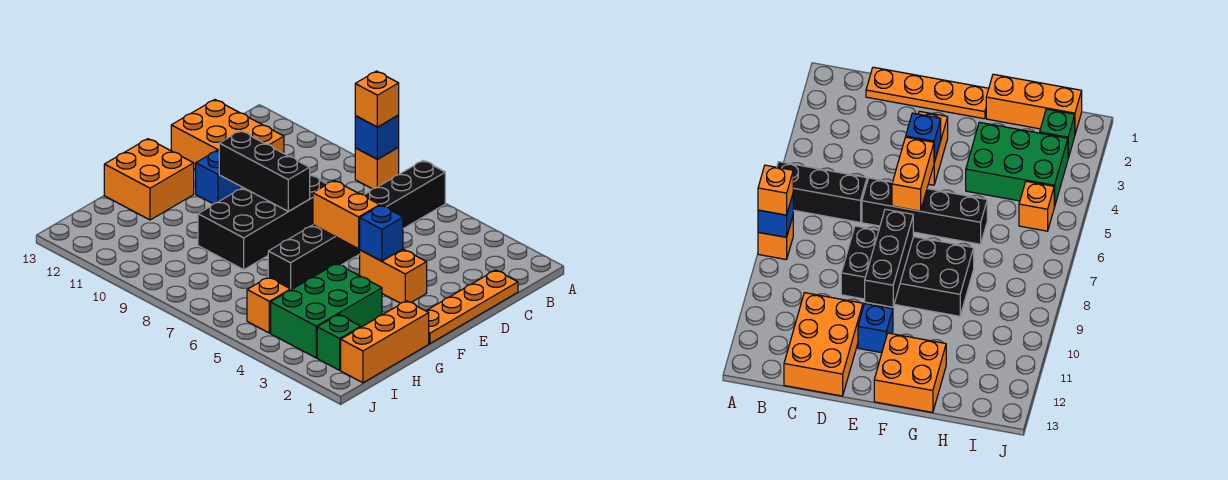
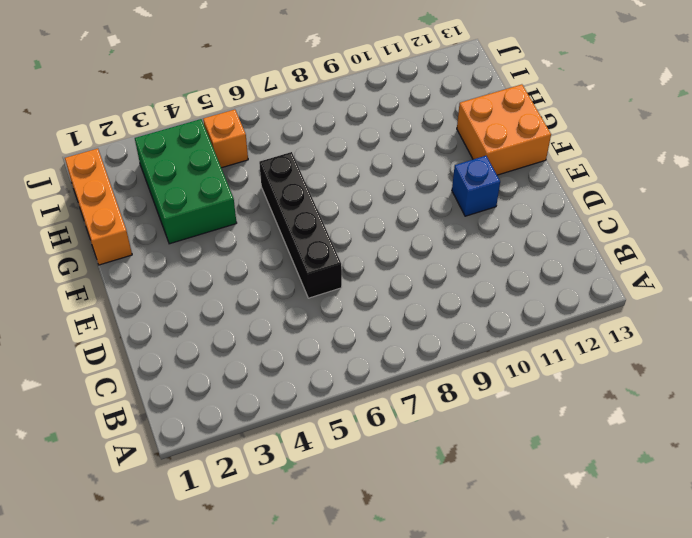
none -> black 1x3 brick [365,160,445,229]
none -> orange 1x1 brick [355,148,399,189]
none -> orange 1x4 plate [426,270,518,344]

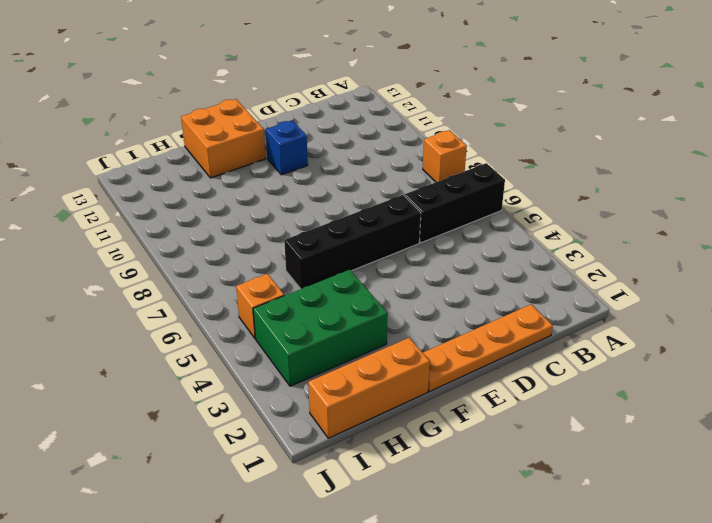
none -> orange 2x3 brick [171,100,284,189]
none -> black 2x4 brick [198,175,326,270]
none -> orange 1x2 brick [360,249,427,303]

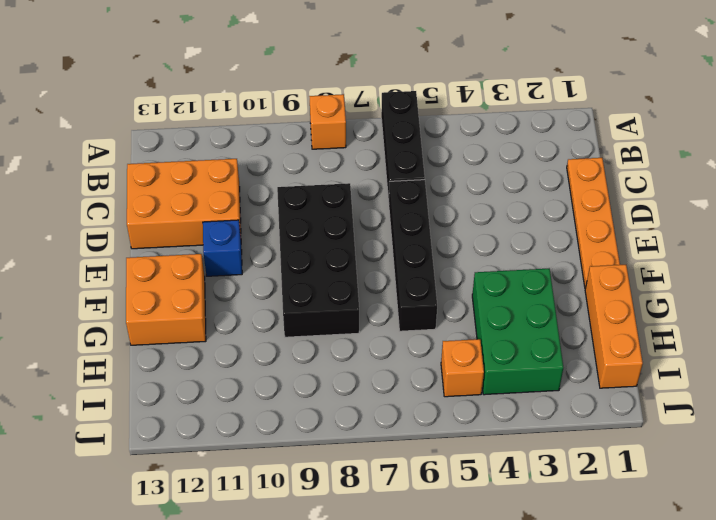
none -> orange 1x2 brick [360,249,427,303]
none -> green 1x1 brick [317,315,361,370]
none -> blue 1x1 brick [355,115,399,159]

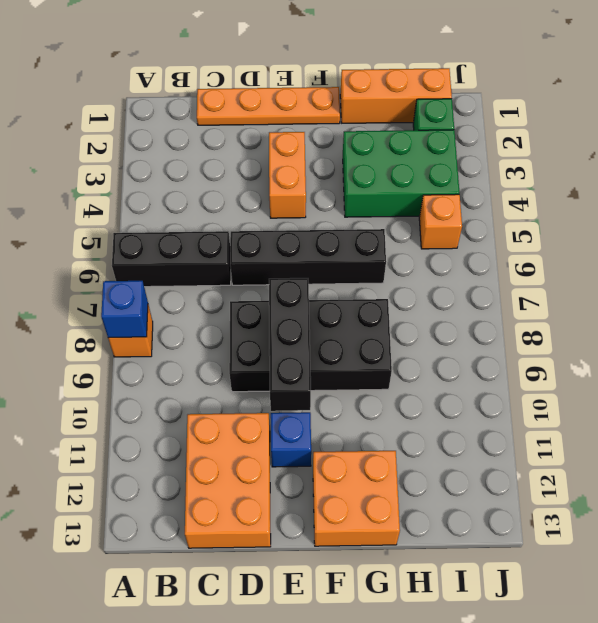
none -> blue 1x1 brick [360,205,403,261]
none -> orange 1x2 brick [313,181,380,249]
none -> orange 1x1 brick [355,71,399,127]

